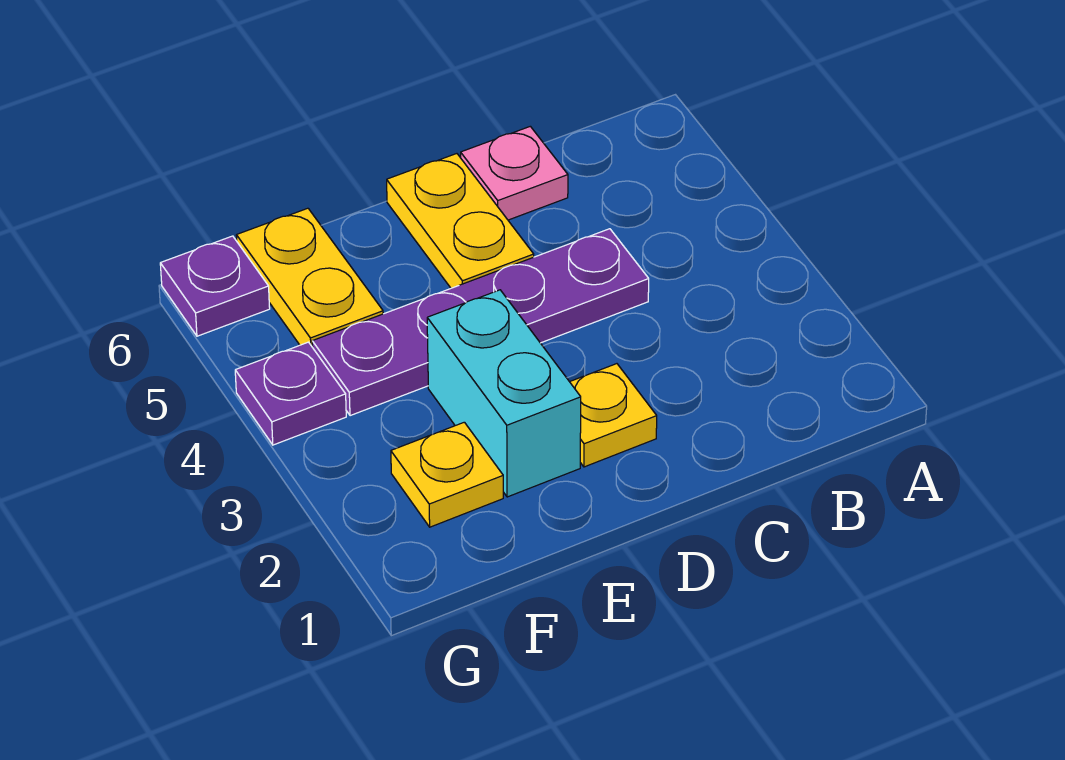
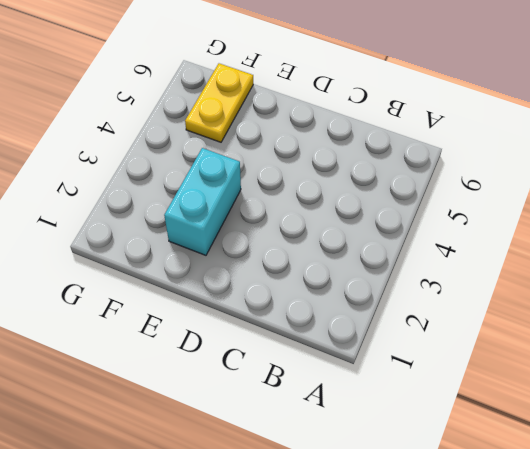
none -> purple 1x4 plate [312,229,649,416]
none -> pink 1x1 plate [461,126,568,220]

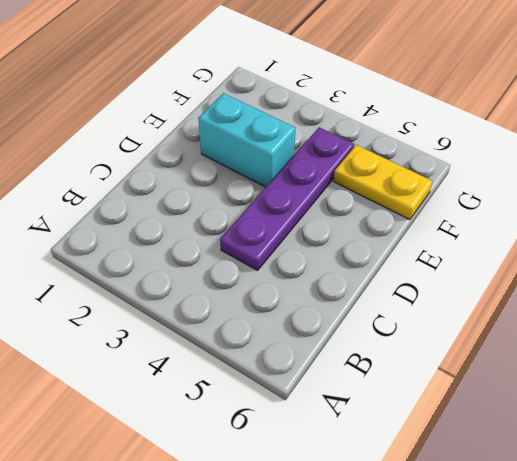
none -> pink 1x1 plate [461,126,568,220]
none -> yellow 1x1 plate [570,364,657,467]

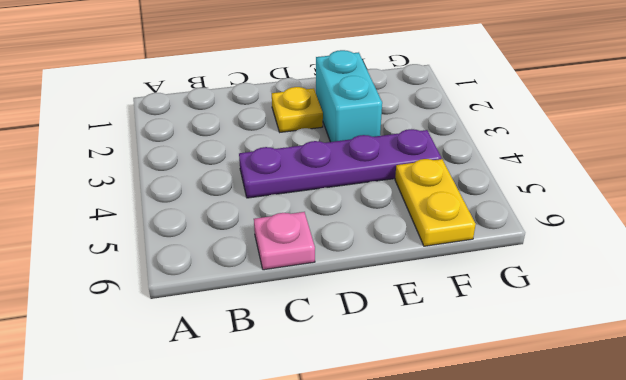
none -> yellow 1x2 plate [387,154,534,288]
none -> yellow 1x1 plate [391,422,503,527]

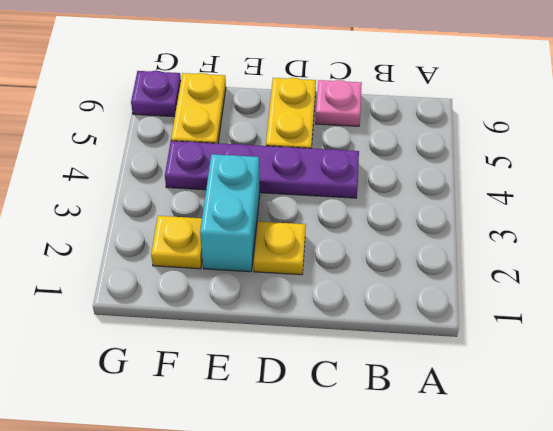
none -> purple 1x1 plate [235,342,346,445]

